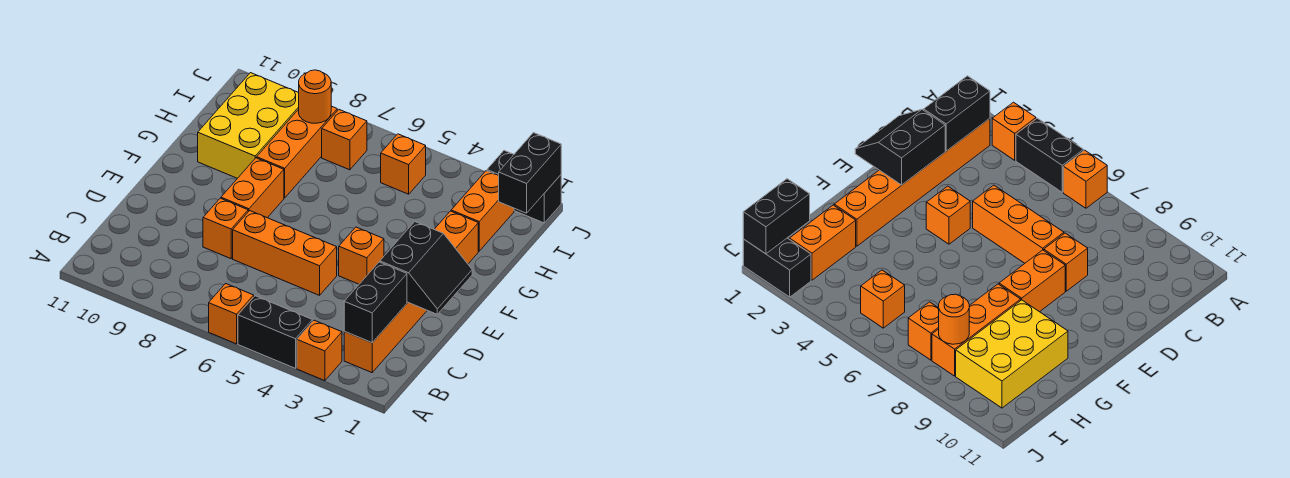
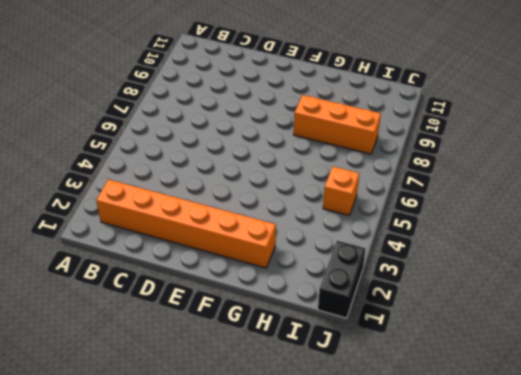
none -> orange 1x1 brick [297,320,342,381]
none -> black 1x2 brick [238,296,312,368]
none -> orange 1x1 brick [209,284,254,344]

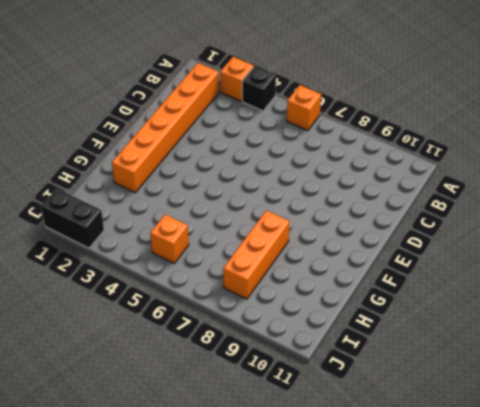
black 1x1 brick [242,66,276,111] -> black 1x2 brick [238,296,312,368]
none -> orange 1x3 brick [233,211,337,295]
none -> orange 1x1 brick [203,198,248,259]
none -> orange 1x1 brick [339,227,384,284]

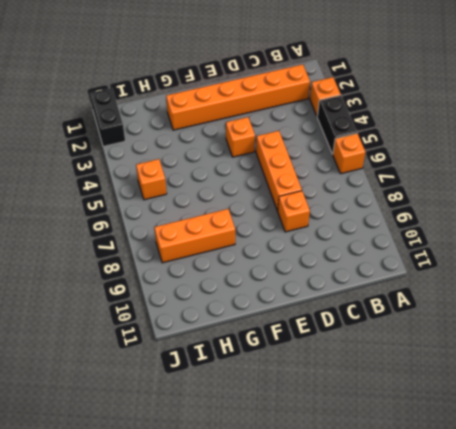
none -> orange 1x2 brick [221,158,284,218]
none -> yellow 2x3 brick [198,73,299,178]
none -> orange 1x2 brick [451,171,514,251]

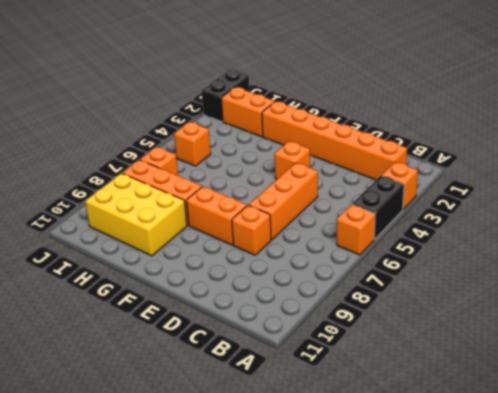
none -> black 1x2 brick [344,262,407,343]
none -> black 2x2 slope [380,222,472,314]
none -> black 1x2 brick [499,133,561,213]

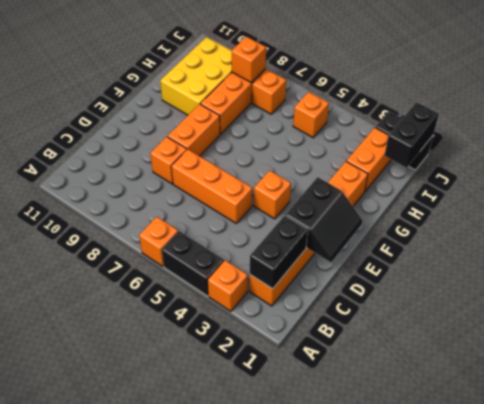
orange 1x1 brick [232,37,266,83] -> orange 1x1 round brick [299,70,331,123]

